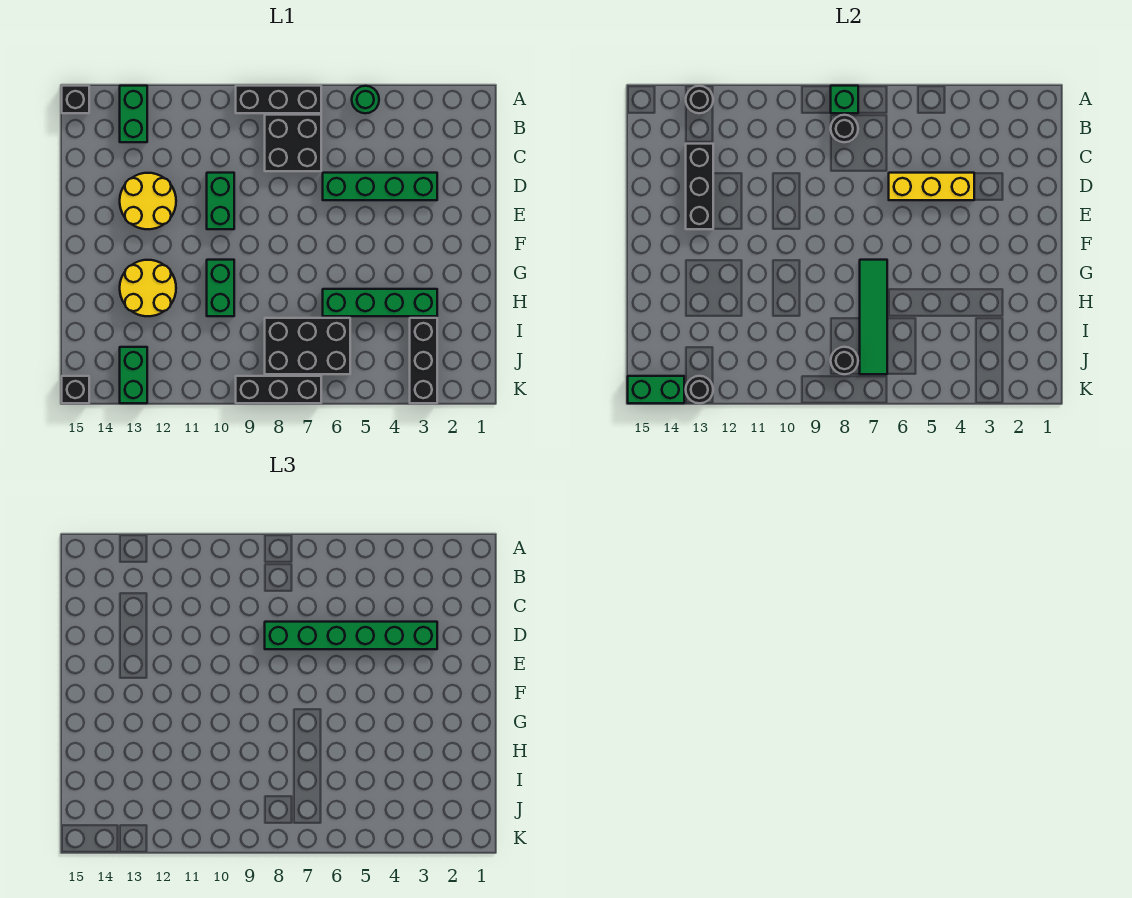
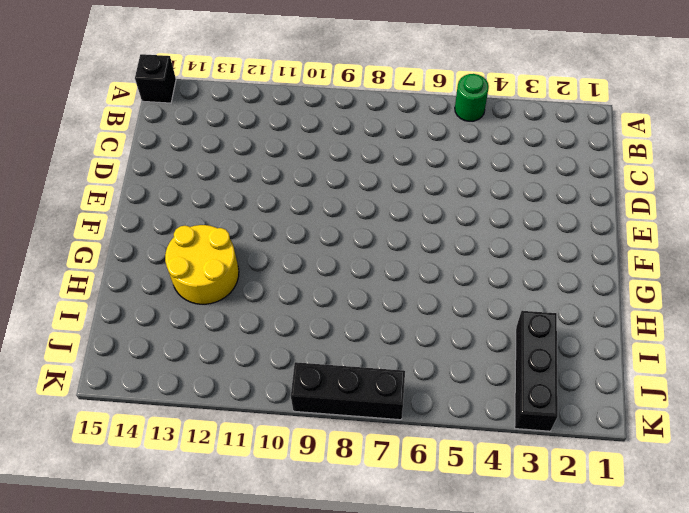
none -> black 1x3 brick [236,86,321,113]
none -> green 1x2 brick [120,86,147,142]
none -> black 2x2 brick [265,115,321,171]

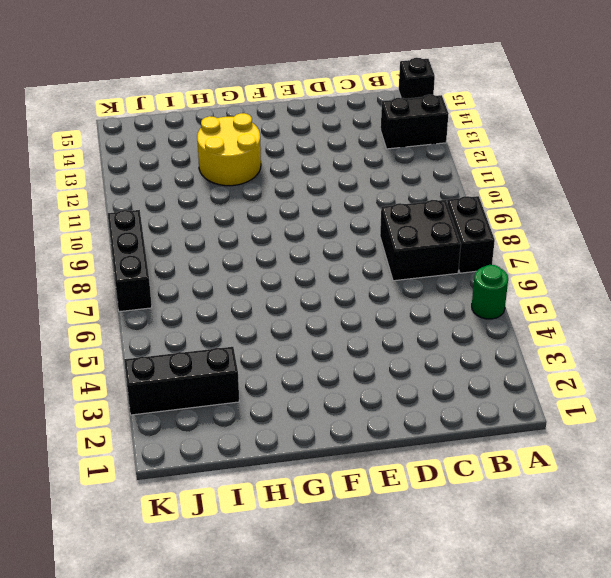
black 1x2 brick [447,196,495,273] -> black 1x3 brick [236,86,321,113]
black 1x2 brick [381,95,449,149] -> green 1x2 brick [120,86,147,142]
none -> green 1x4 brick [323,173,437,200]
none -> green 1x2 brick [207,173,234,229]
none -> yellow 2x2 round brick [120,173,176,229]

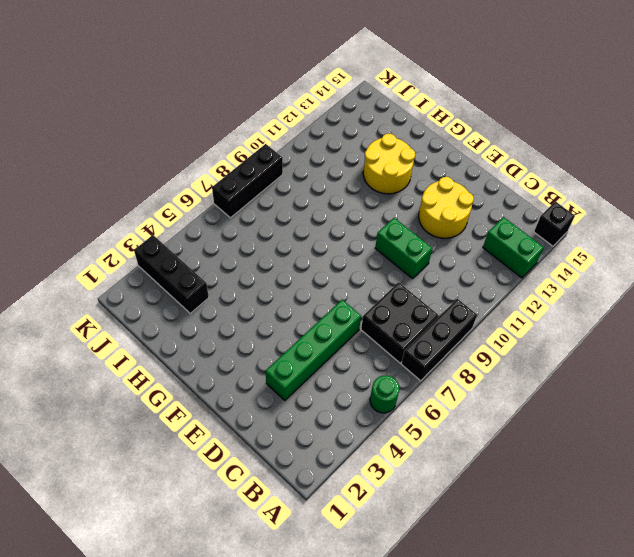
none -> green 1x2 brick [207,260,234,316]
none -> green 1x4 brick [323,289,437,316]
none -> black 2x3 brick [265,318,350,374]

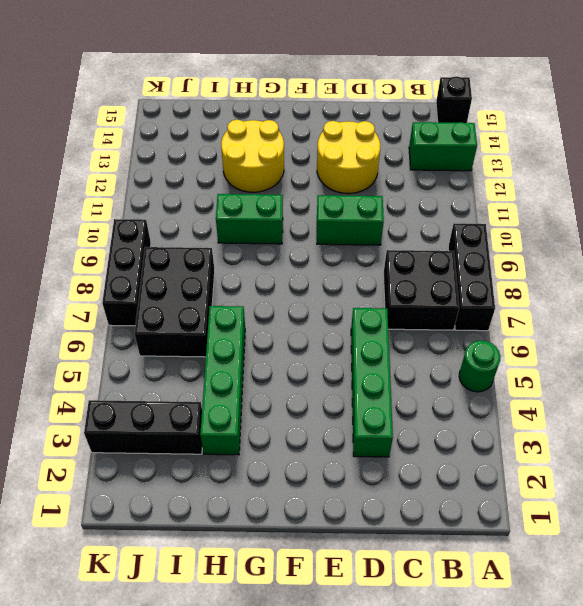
none -> green 1x2 brick [120,347,147,403]
none -> black 1x1 brick [62,376,89,403]
none -> green 1x1 brick [831,86,858,113]

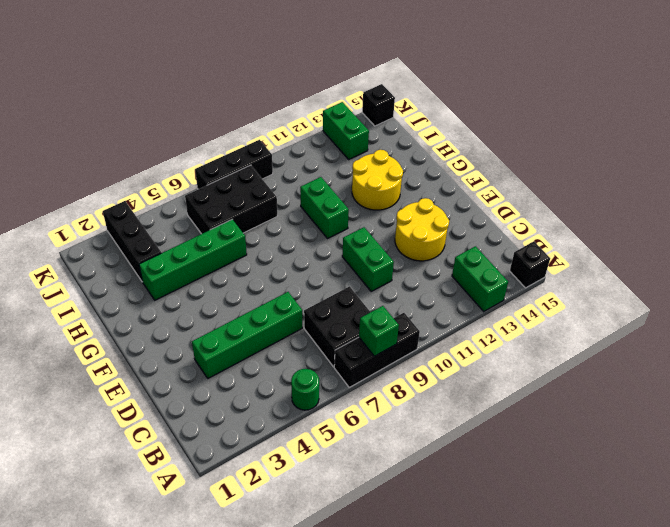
none -> black 1x1 round brick [686,86,713,113]
none -> black 1x1 round brick [831,115,858,142]
none -> black 1x3 brick [686,144,713,229]

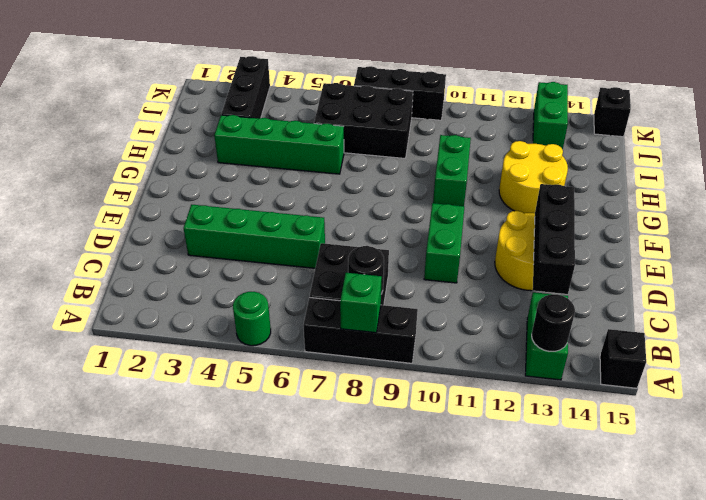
none -> yellow 1x3 brick [889,173,974,200]
none -> green 1x4 tile [860,260,887,374]
none -> black 1x1 round brick [831,347,858,374]

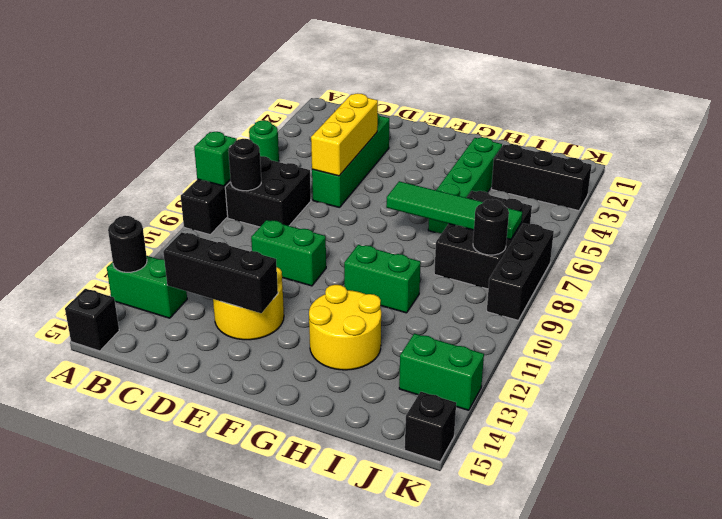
none -> black 1x1 round brick [686,376,713,403]
none -> green 1x2 brick [628,376,684,403]
none -> green 1x6 brick [265,622,437,649]

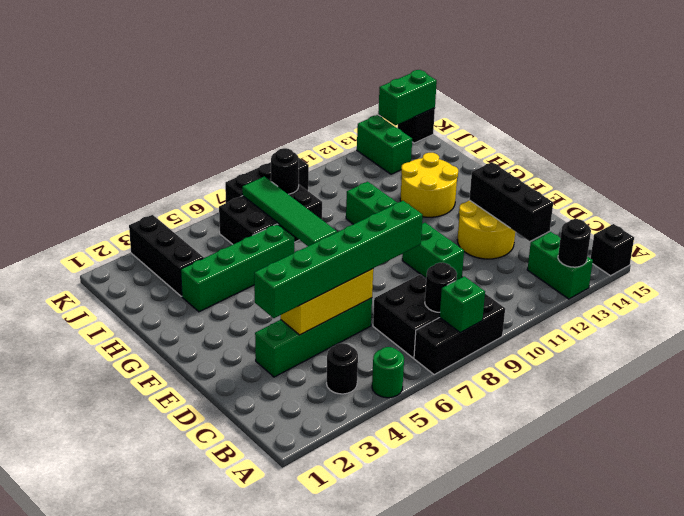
black 1x1 round brick [326,343,358,394] -> black 1x1 round brick moved to [686,376,713,403]

